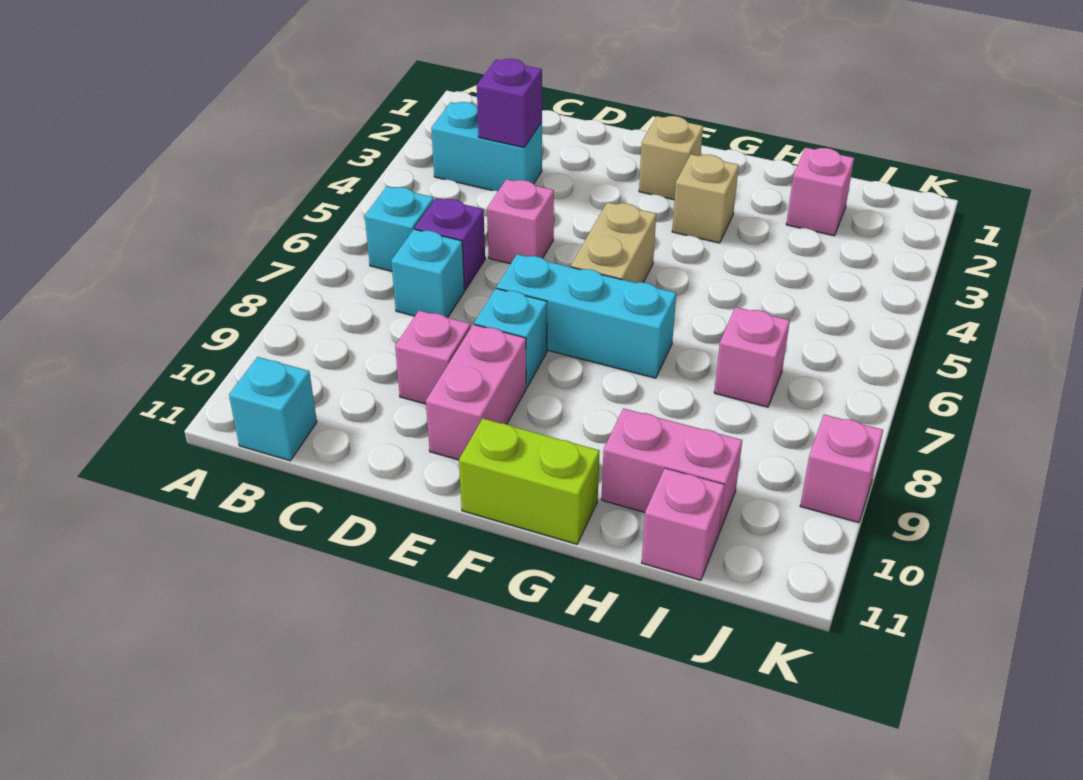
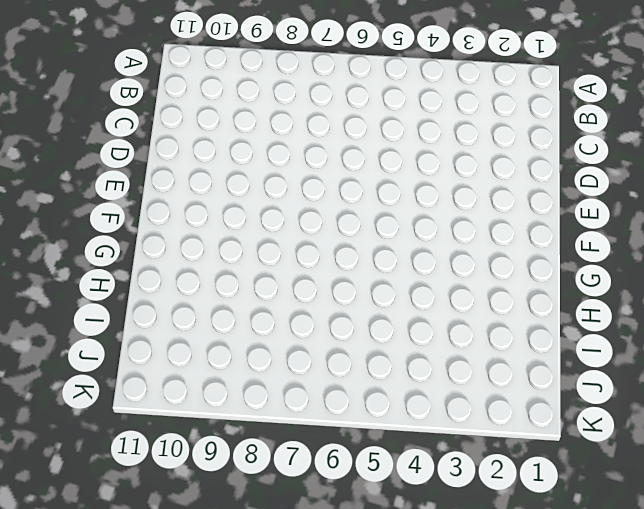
none -> cyan 1x2 brick [431,102,542,191]
none -> cyan 1x1 brick [365,186,434,271]
none -> cyan 1x1 brick [229,357,317,461]

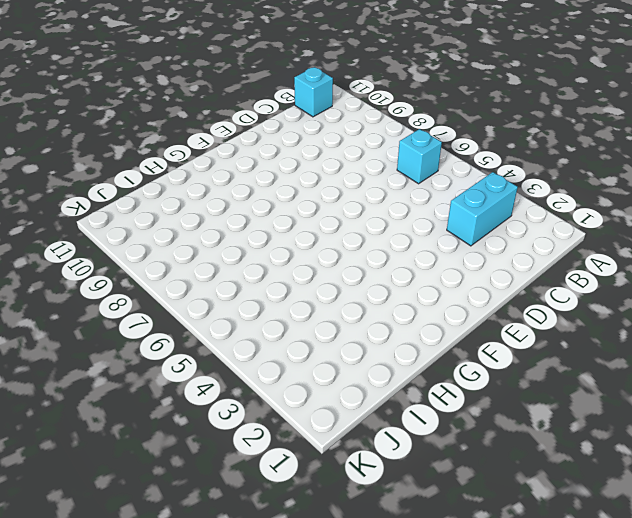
none -> purple 1x1 brick [415,198,485,290]
none -> cyan 1x1 brick [391,229,465,318]
none -> pink 1x1 brick [487,179,554,264]

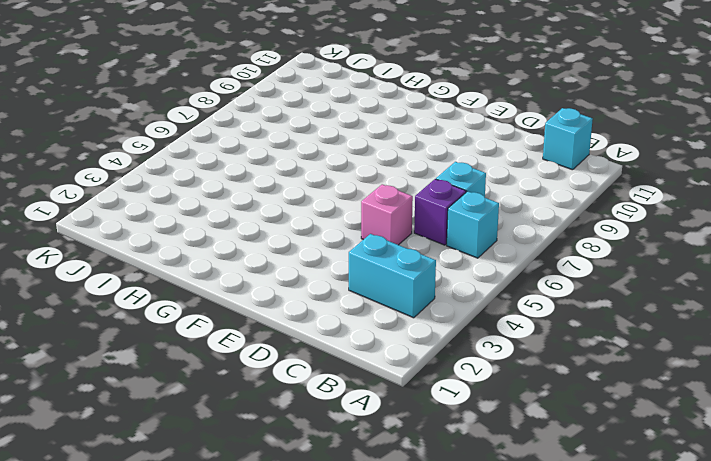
none -> pink 1x1 brick [395,311,471,404]
none -> cyan 1x3 brick [497,254,676,378]
none -> cyan 1x1 brick [474,288,547,387]

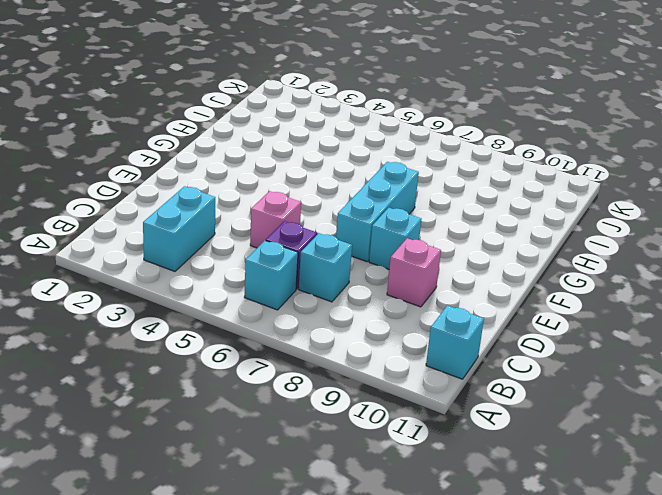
none -> pink 1x2 brick [426,324,526,460]
none -> tan 1x1 brick [639,116,703,200]
none -> tan 1x2 brick [571,202,656,283]

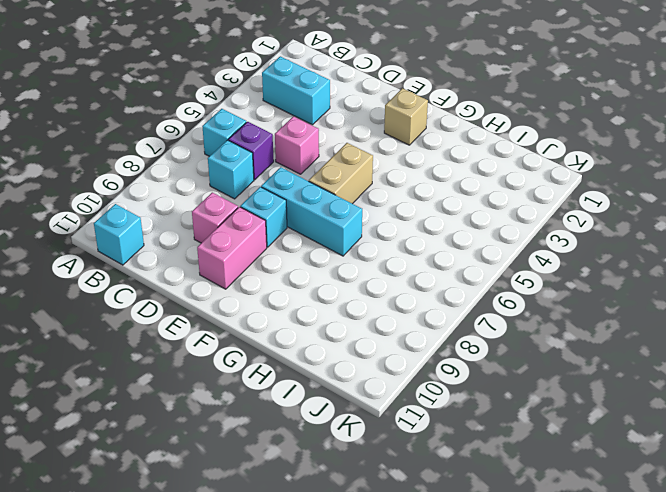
none -> lime 1x2 brick [459,419,600,544]
none -> tan 1x1 brick [672,154,739,243]
none -> pink 1x2 brick [601,408,742,533]

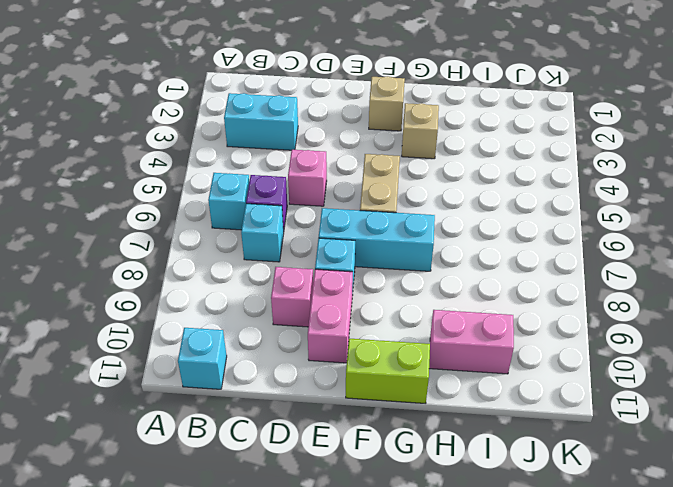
none -> pink 1x1 brick [786,148,854,236]
none -> pink 1x1 brick [714,307,790,407]
none -> pink 1x1 brick [642,468,725,580]

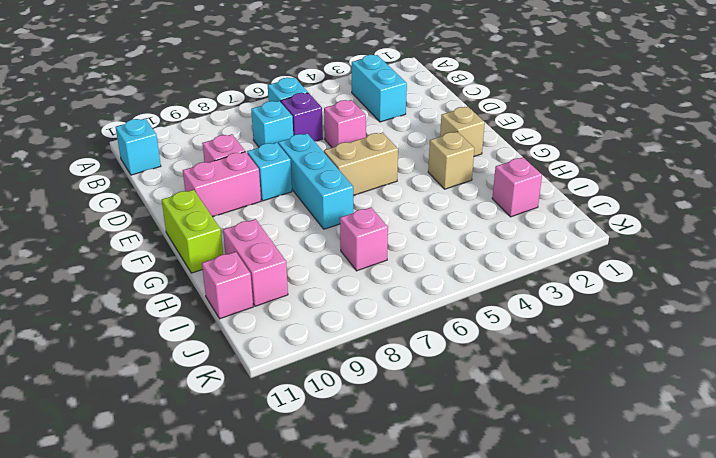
none -> pink 1x1 brick [800,415,883,523]
none -> purple 1x1 brick [477,59,542,148]

